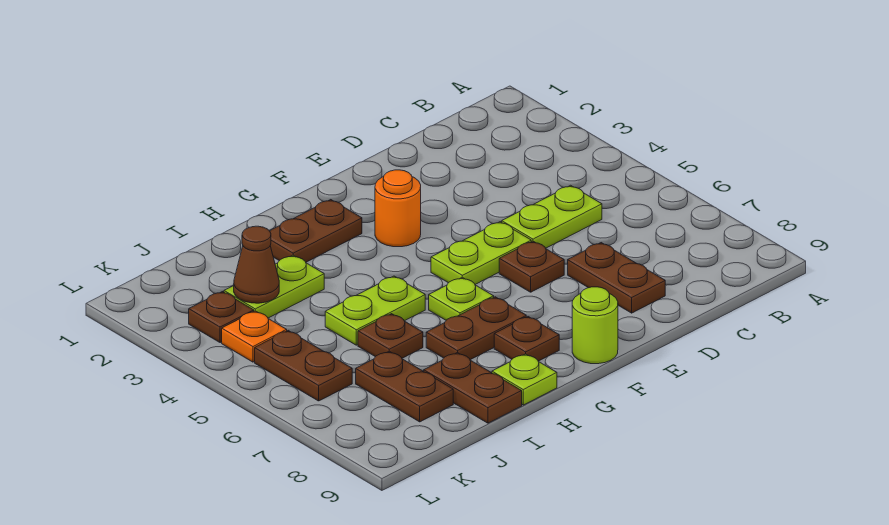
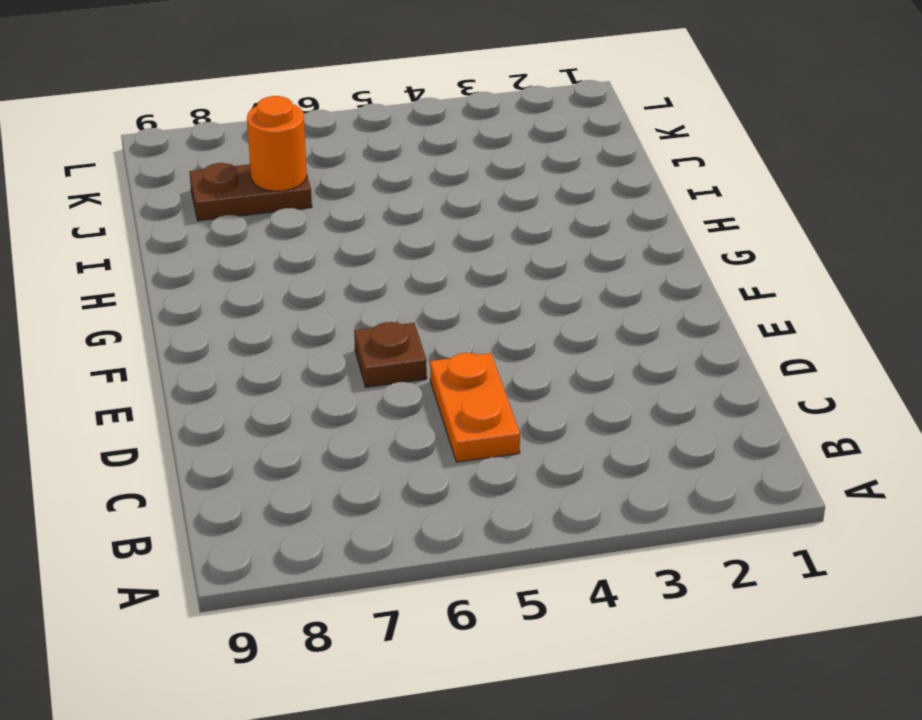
orange 1x2 plate [430,353,520,462] -> lime 1x2 plate [502,185,602,248]
orange 1x1 round brick [247,96,307,191] -> orange 1x1 round brick moved to [375,170,421,247]
none -> brown 1x2 plate [568,243,665,313]
none -> lime 1x2 plate [431,222,531,284]
none -> lime 1x1 round brick [572,287,618,364]

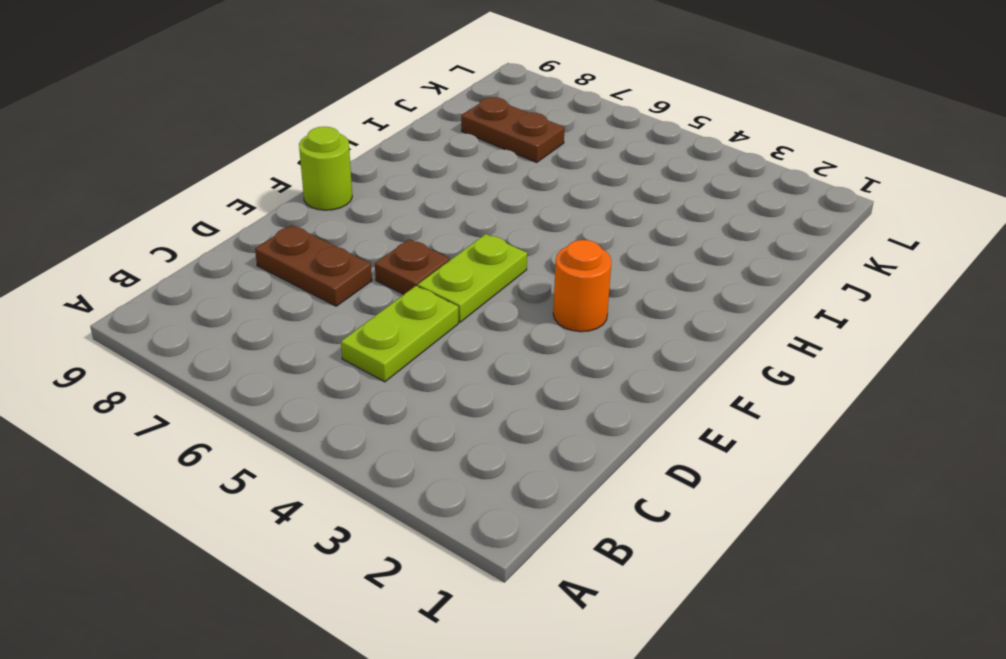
none -> brown 1x2 plate [270,200,362,262]
none -> lime 1x1 plate [429,277,494,320]
none -> brown 1x2 plate [426,297,526,360]

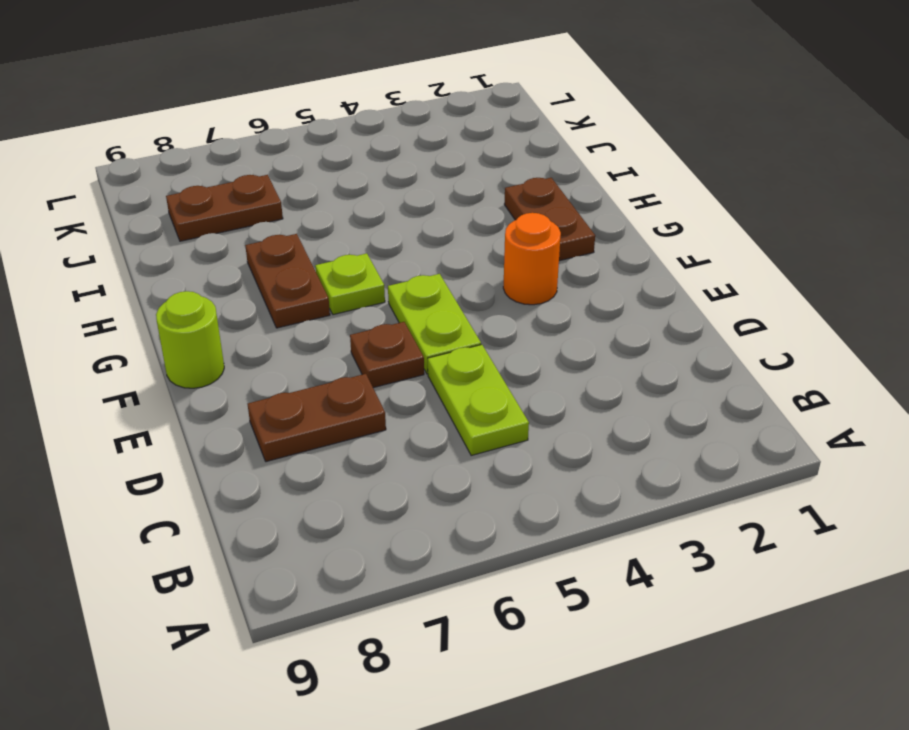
none -> brown 1x1 plate [494,317,559,361]
none -> lime 1x2 plate [325,276,425,345]
none -> lime 1x1 plate [492,354,557,405]

